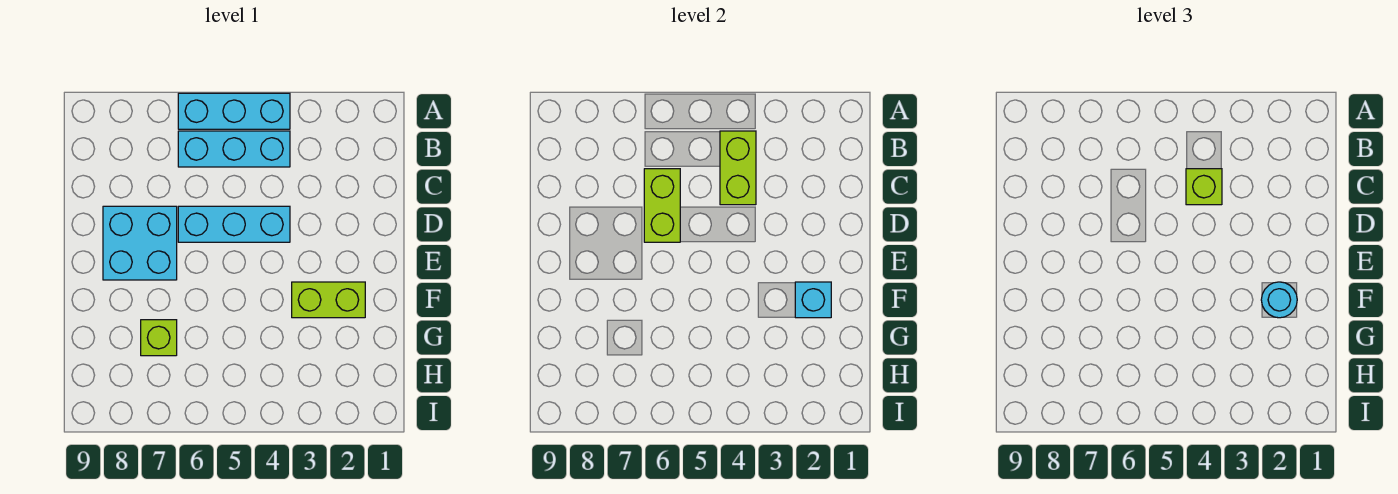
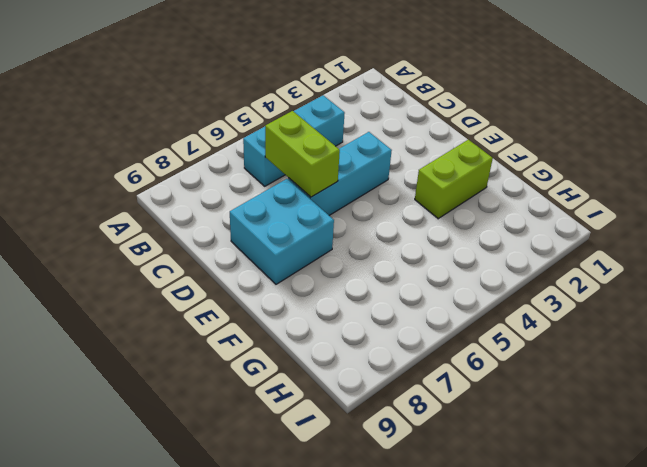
none -> cyan 1x3 brick [178,93,290,129]
none -> lime 1x1 brick [141,320,177,356]

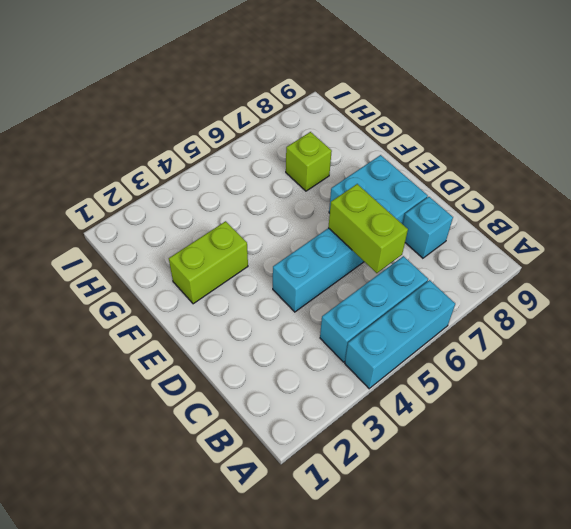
cyan 1x1 brick [403,197,453,258] -> cyan 1x1 brick moved to [795,282,831,318]
none -> lime 1x2 brick [720,131,756,205]
none -> lime 1x1 brick [1186,169,1222,205]

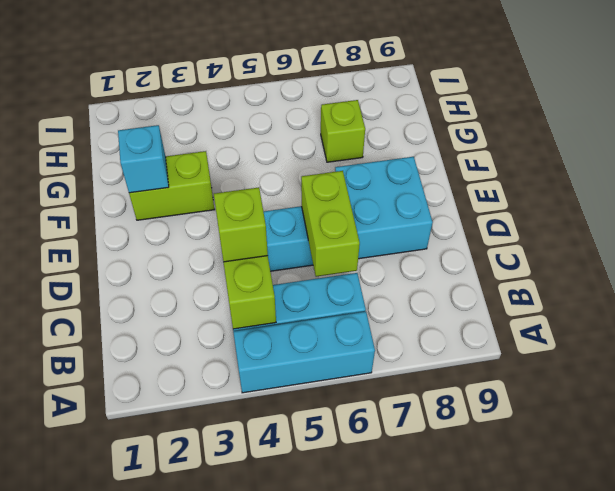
none -> cyan 1x1 round brick [1261,282,1297,318]

